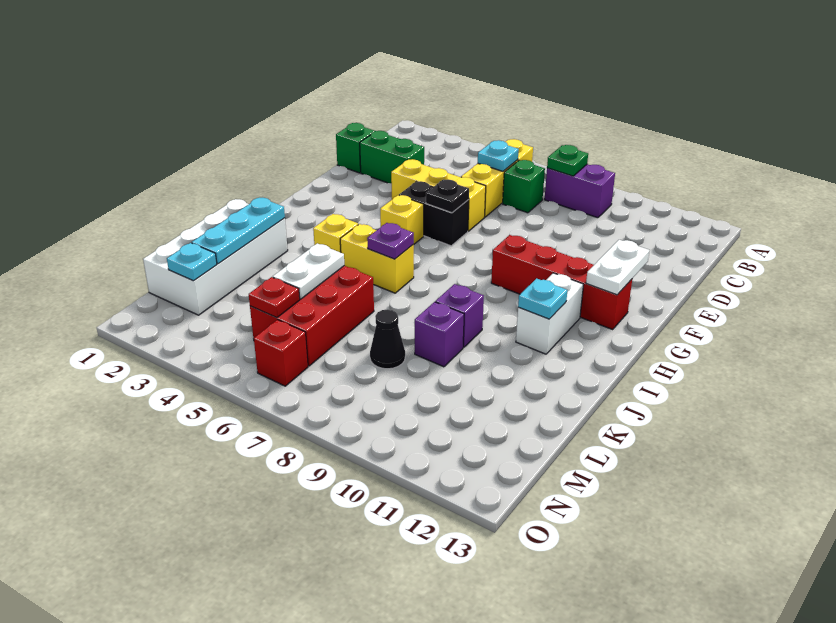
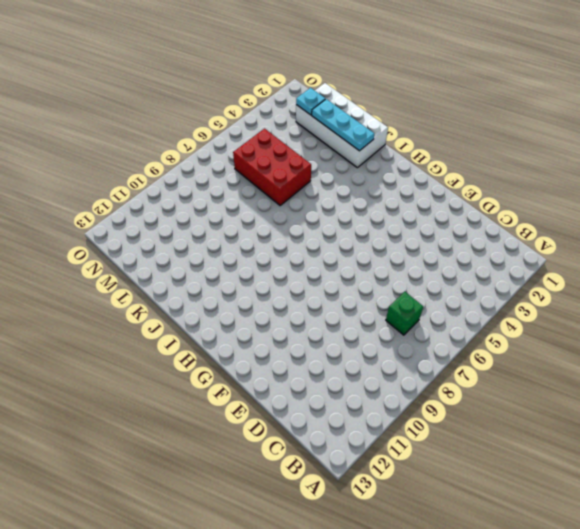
none -> yellow 1x3 brick [461,139,533,217]
none -> purple 1x2 brick [545,164,615,218]
none -> green 1x1 brick [336,123,374,173]

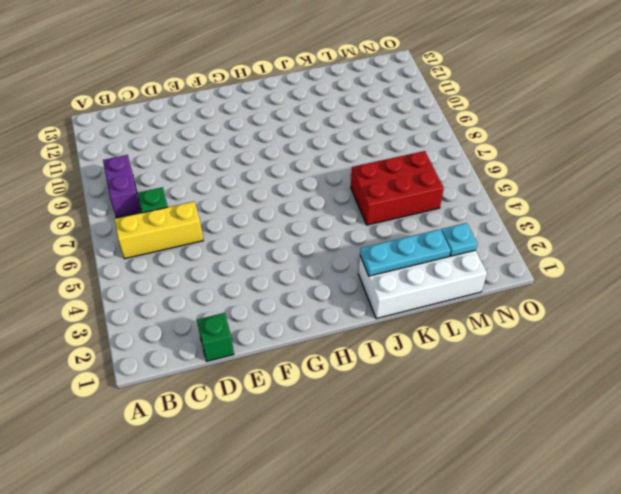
none -> green 1x2 brick [360,131,424,183]
none -> yellow 1x3 brick [391,159,486,231]
none -> black 1x2 brick [399,181,469,246]

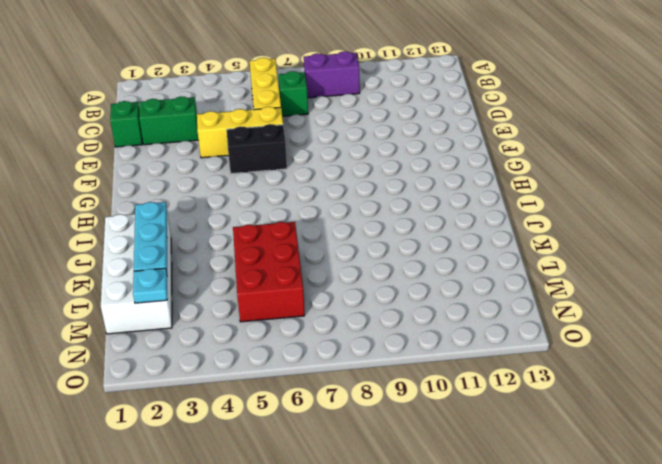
none -> yellow 1x1 brick [380,195,424,244]
none -> red 1x4 brick [491,235,632,329]
none -> white 1x2 brick [516,273,584,354]

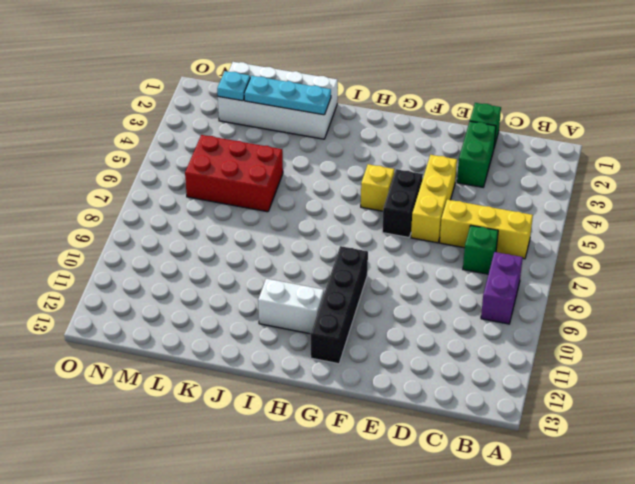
black 1x4 brick [310,246,368,364] -> red 1x4 brick [491,235,632,329]
none -> yellow 1x1 brick [313,214,358,253]
none -> yellow 1x2 brick [340,224,414,293]
none -> purple 1x1 brick [435,284,484,347]

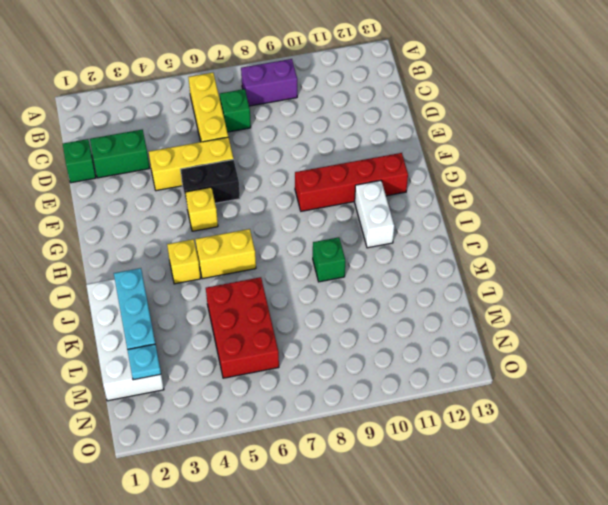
green 1x1 brick [313,237,345,282] -> purple 1x1 brick [435,284,484,347]
none -> purple 1x1 brick [415,302,464,367]
none -> black 1x1 cone [370,309,405,369]
none -> red 1x1 brick [254,320,308,386]

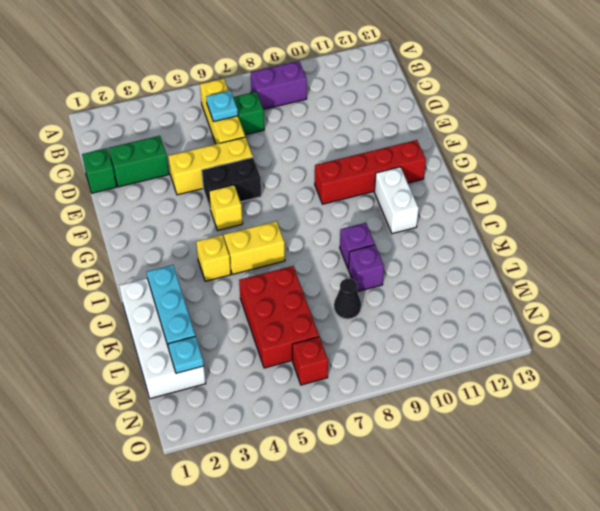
none -> green 1x1 plate [547,145,588,176]
none -> black 1x1 plate [426,179,469,213]
none -> white 1x2 plate [586,240,650,295]

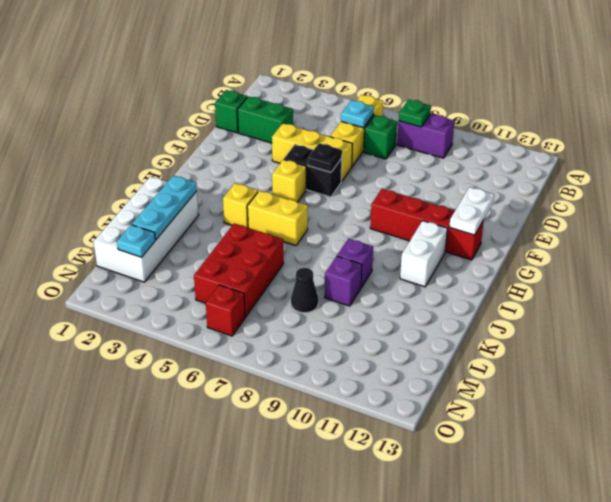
none -> purple 1x1 plate [367,223,414,259]
none -> cyan 1x1 plate [518,278,567,319]
none -> white 1x2 plate [273,243,344,299]

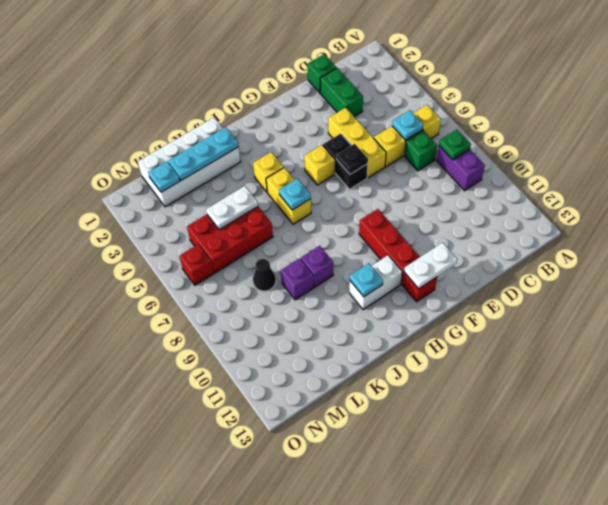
cyan 1x1 plate [279,179,311,210] -> purple 1x1 plate [367,223,414,259]
none -> red 1x1 plate [249,277,300,318]

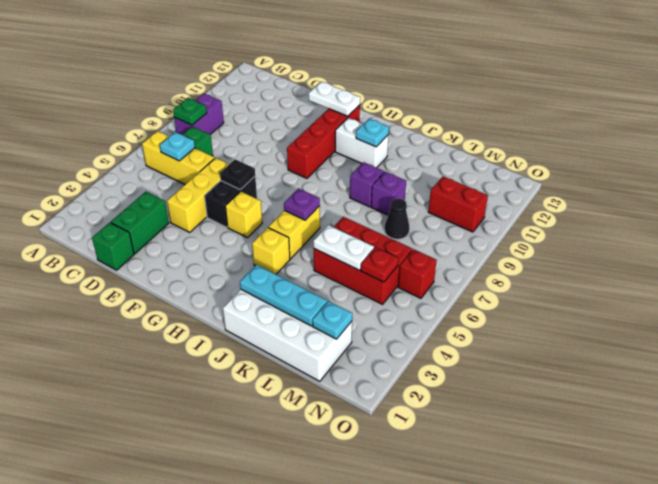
red 1x2 brick [428,176,488,232] -> none

